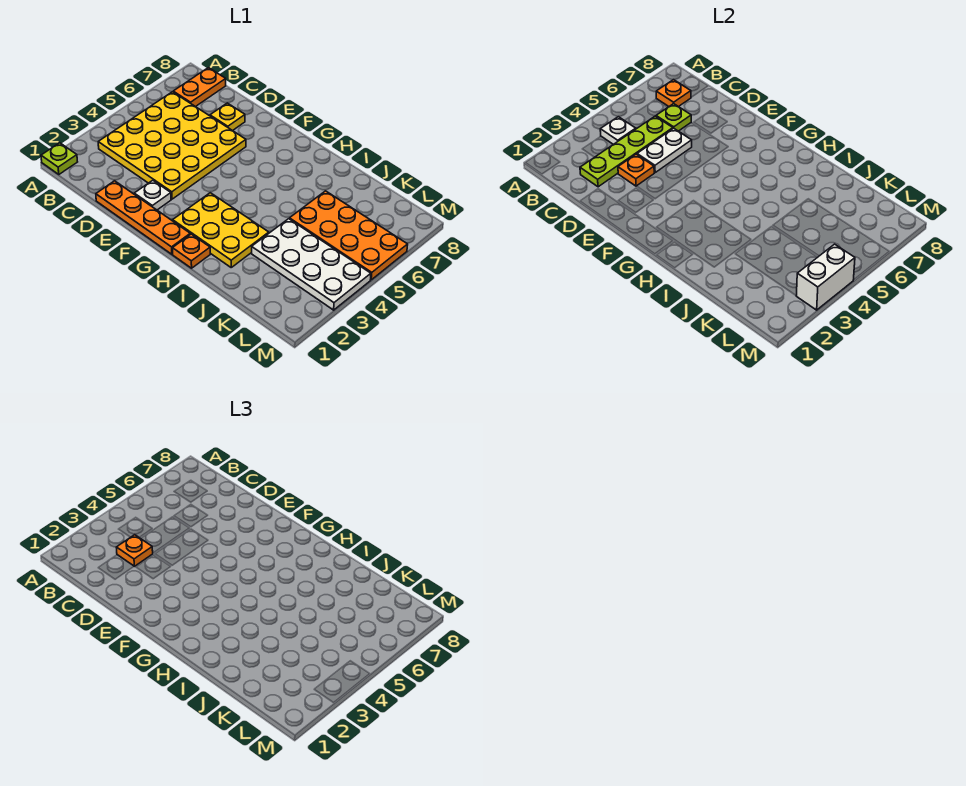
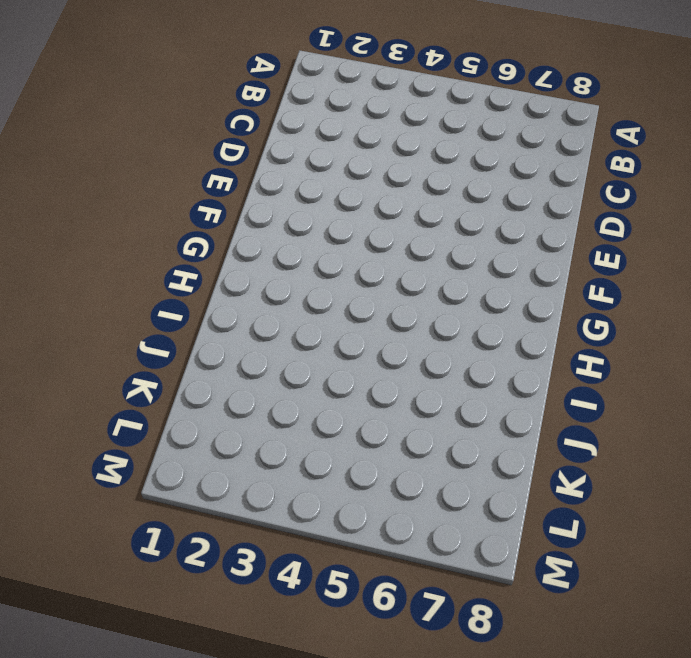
none -> lime 1x1 plate [41,143,77,174]
none -> yellow 4x4 plate [98,92,246,199]
none -> orange 1x2 plate [173,68,226,107]

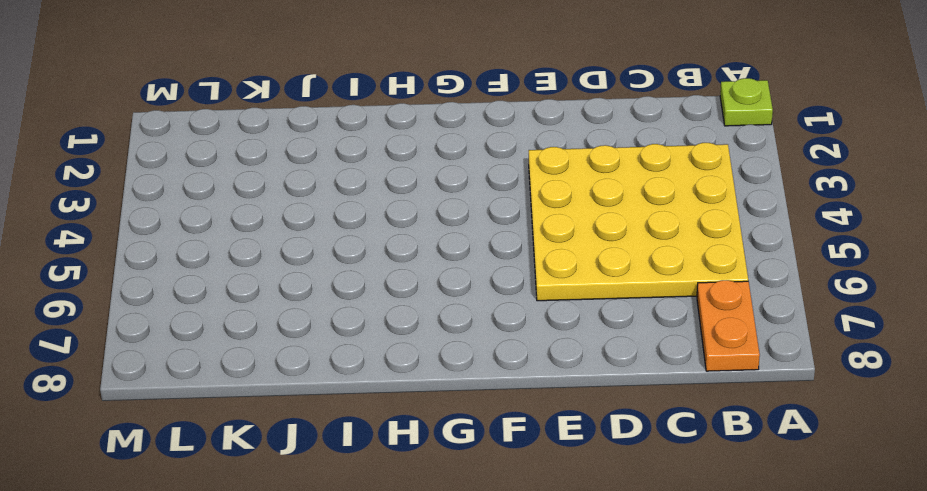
none -> orange 1x4 plate [96,181,190,254]
none -> yellow 1x1 plate [210,103,245,131]
none -> white 1x1 plate [134,180,171,210]

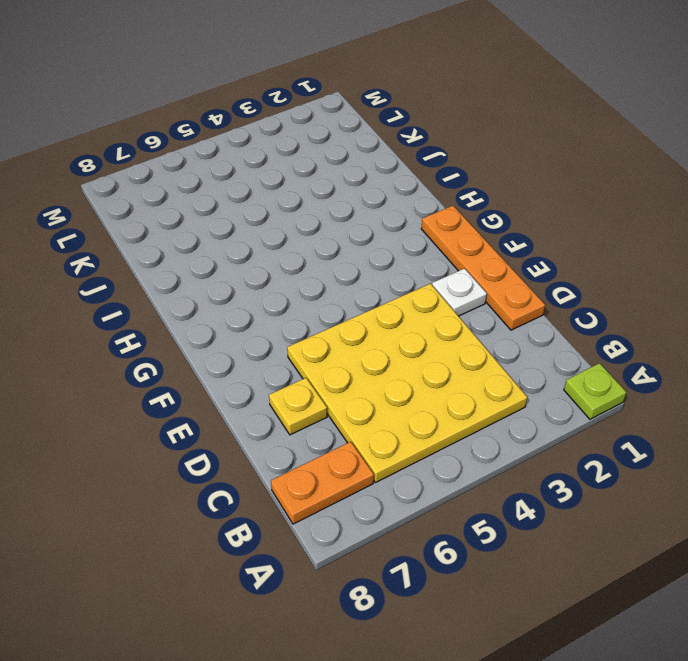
none -> yellow 2x3 plate [173,193,269,267]
none -> orange 1x1 plate [173,234,210,268]
none -> white 2x4 plate [252,219,371,310]

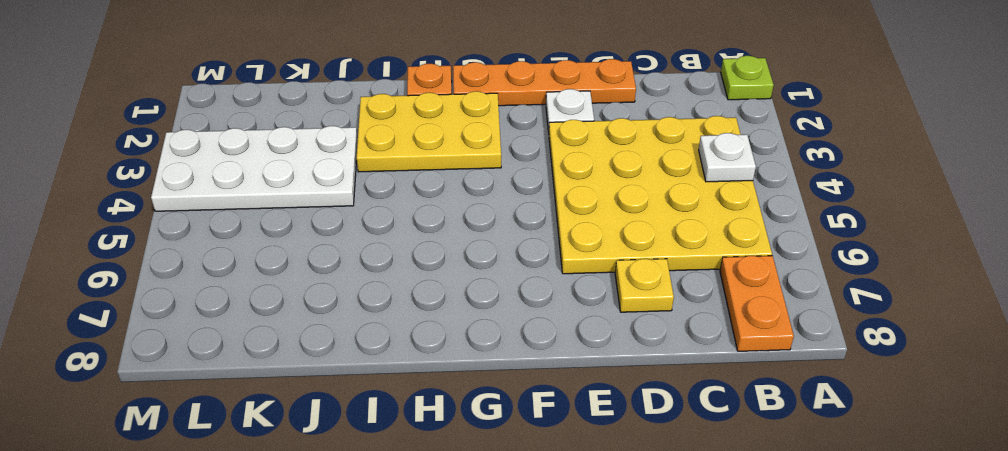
none -> orange 2x4 plate [290,191,408,280]
none -> orange 1x1 plate [656,80,691,107]
none -> lime 1x4 plate [580,116,673,187]

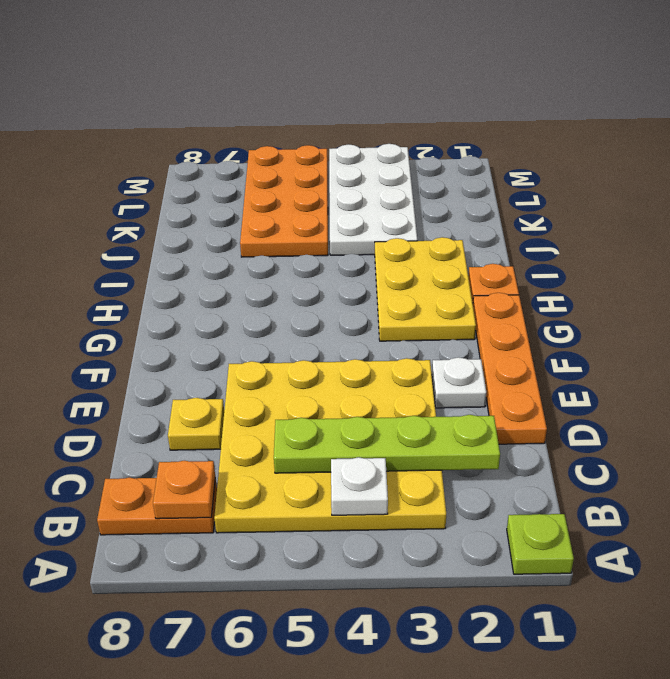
none -> lime 1x1 plate [656,104,691,131]
none -> orange 1x1 plate [618,154,654,186]
none -> white 1x2 plate [637,128,692,172]

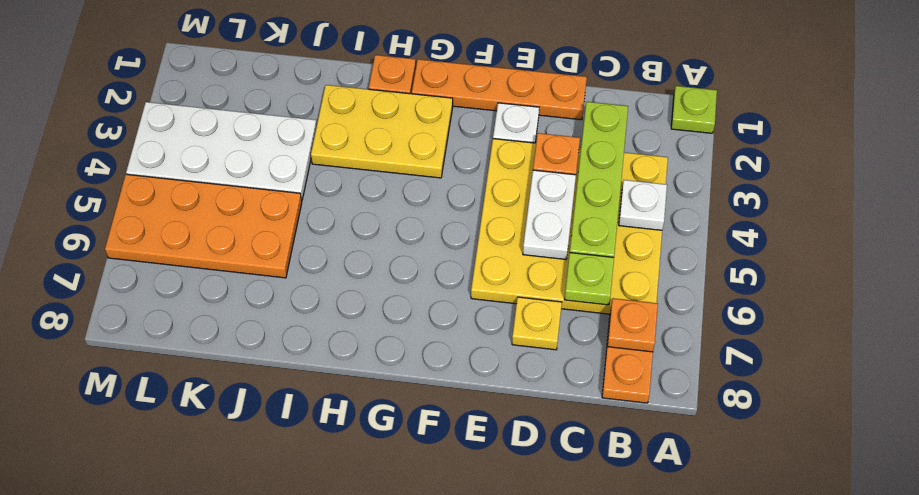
none -> white 1x2 brick [796,244,855,310]
none -> orange 1x1 plate [116,535,153,566]

